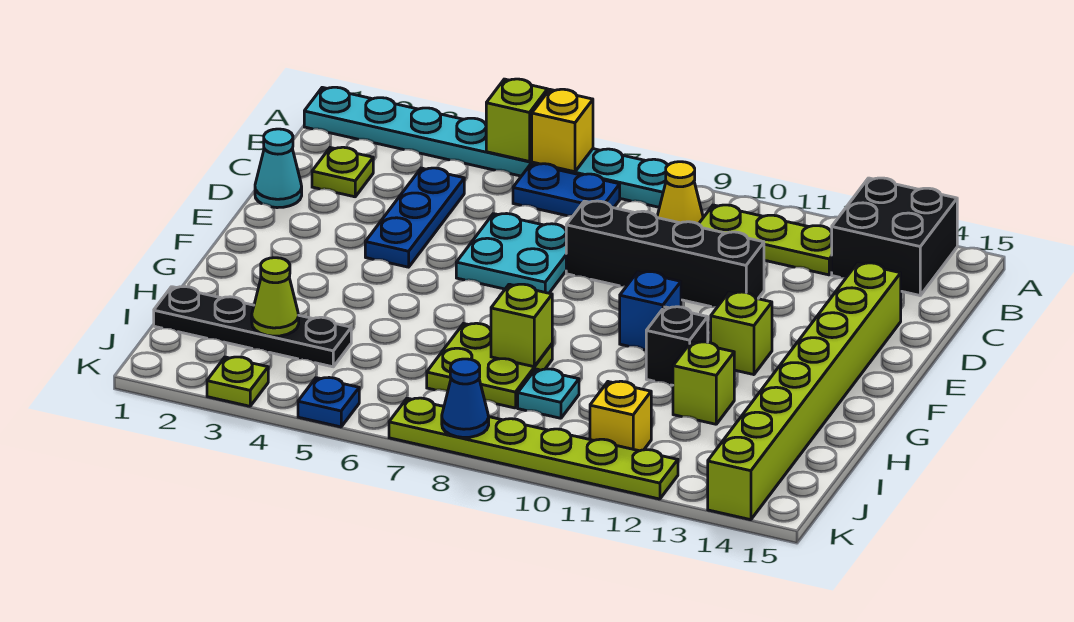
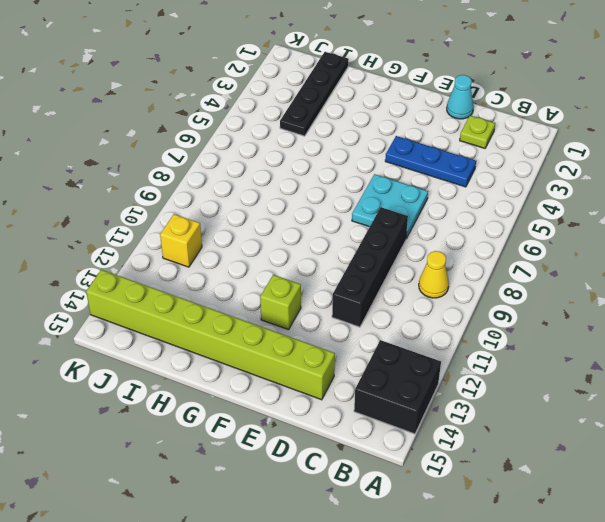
none -> cyan 1x8 plate [304,87,668,207]
none -> blue 1x2 plate [513,164,620,216]
none -> lime 1x3 plate [699,205,832,275]

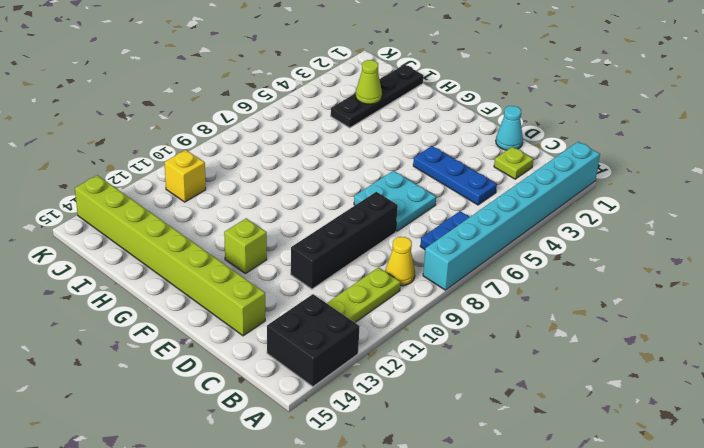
cyan 1x8 brick [423,142,600,290] -> cyan 1x8 plate [304,87,668,207]
none -> blue 1x1 brick [620,272,681,350]
none -> black 1x1 brick [646,307,708,385]
none -> lime 2x2 plate [427,323,552,408]

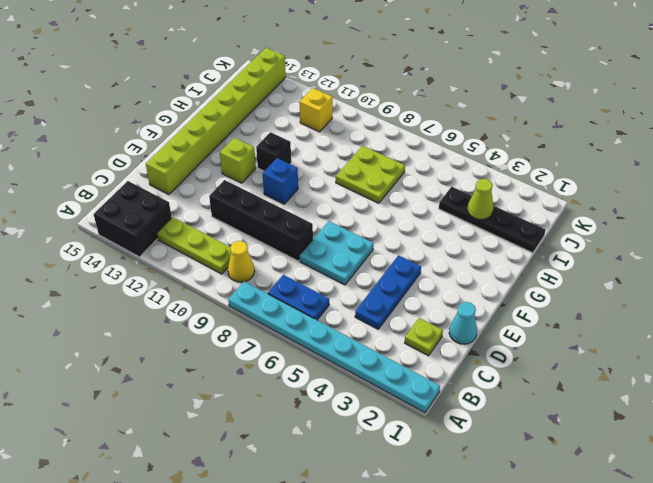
none -> lime 1x1 brick [673,342,734,424]
none -> cyan 1x1 plate [518,369,579,418]
none -> lime 1x1 plate [207,357,268,406]

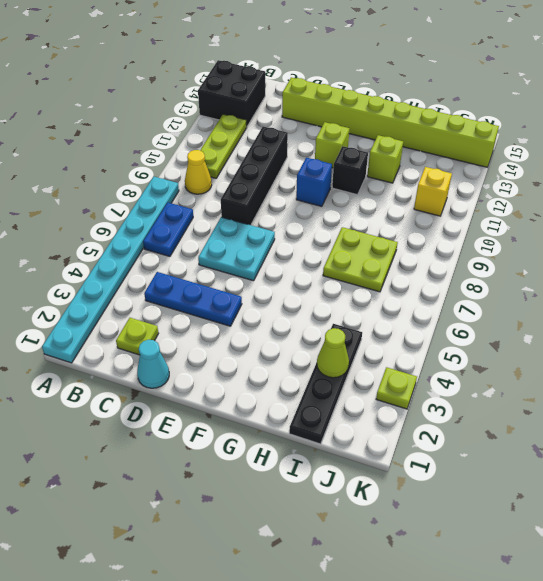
none -> cyan 1x1 plate [518,369,579,418]
none -> blue 1x1 plate [298,378,359,427]
none -> lime 1x6 plate [389,398,678,499]

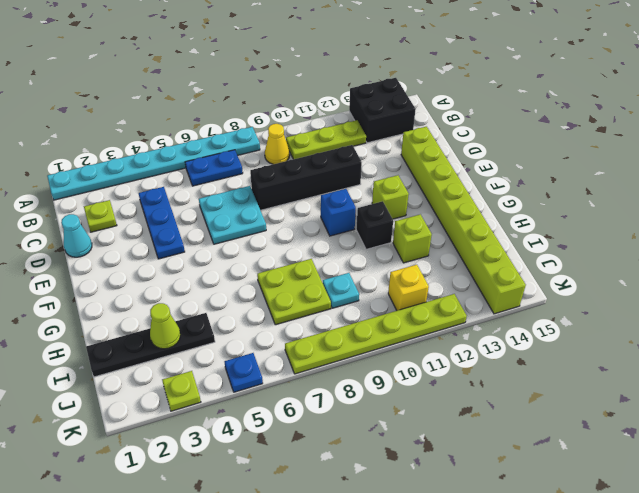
none -> lime 1x1 brick [486,79,548,161]
none -> yellow 1x1 brick [532,89,593,172]
none -> lime 1x1 brick [491,284,552,367]

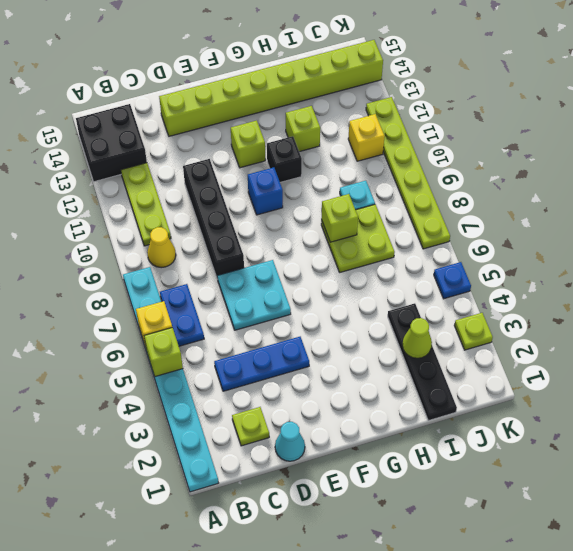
none -> blue 1x1 cone [442,359,489,437]

